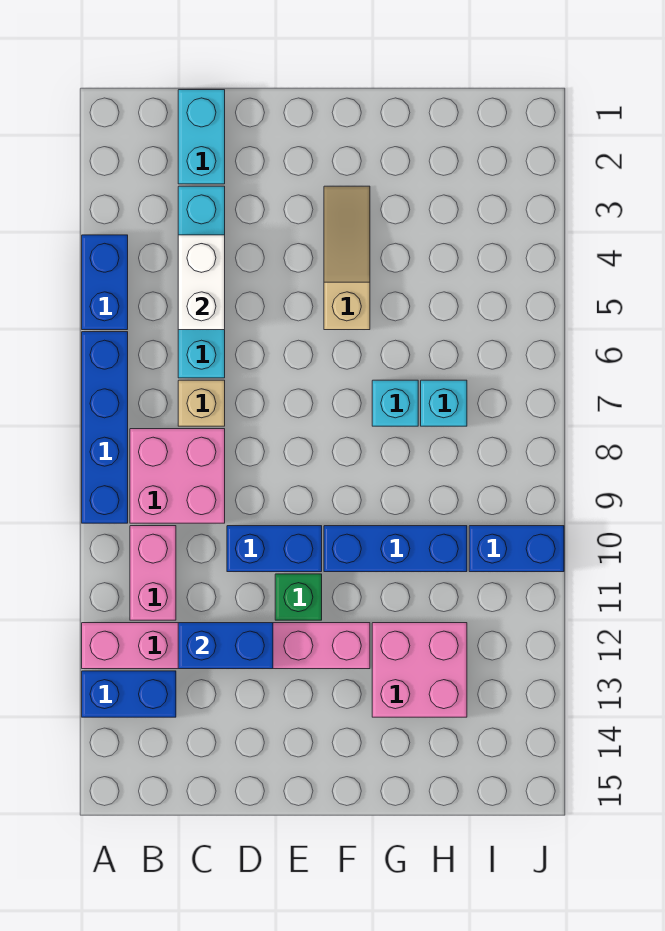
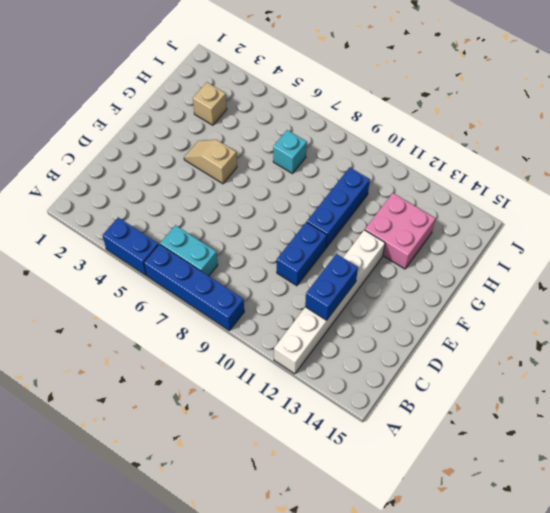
white 1x6 brick [274,230,385,374] -> pink 1x6 brick [82,623,370,669]
cyan 1x2 brick [160,225,218,276] -> cyan 1x2 brick moved to [178,90,225,184]
tan 1x2 slope [184,140,237,184] -> tan 1x3 slope [324,186,370,330]
tan 1x1 brick [193,82,227,125] -> tan 1x1 brick moved to [178,380,225,426]
none -> blue 1x2 brick [82,671,176,717]
none -> pink 2x2 brick [130,429,225,523]
none -> pink 1x2 brick [130,526,176,620]

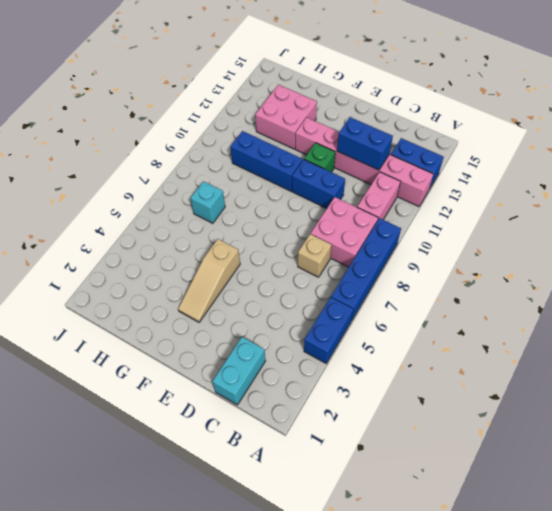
none -> cyan 1x4 brick [178,186,225,378]
none -> cyan 1x1 brick [372,380,418,426]
none -> blue 1x2 brick [469,526,564,572]

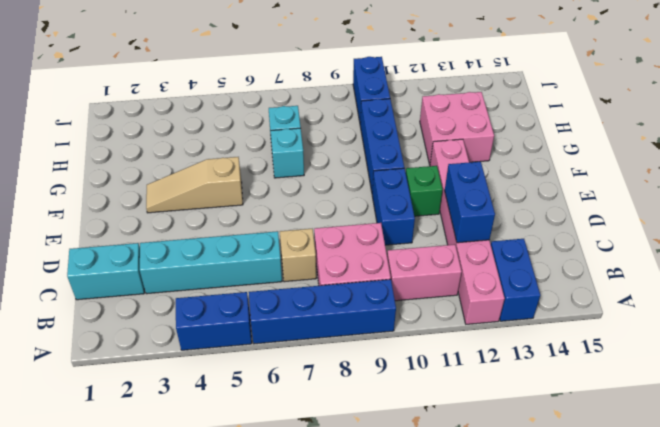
none -> white 1x2 brick [178,235,225,330]

